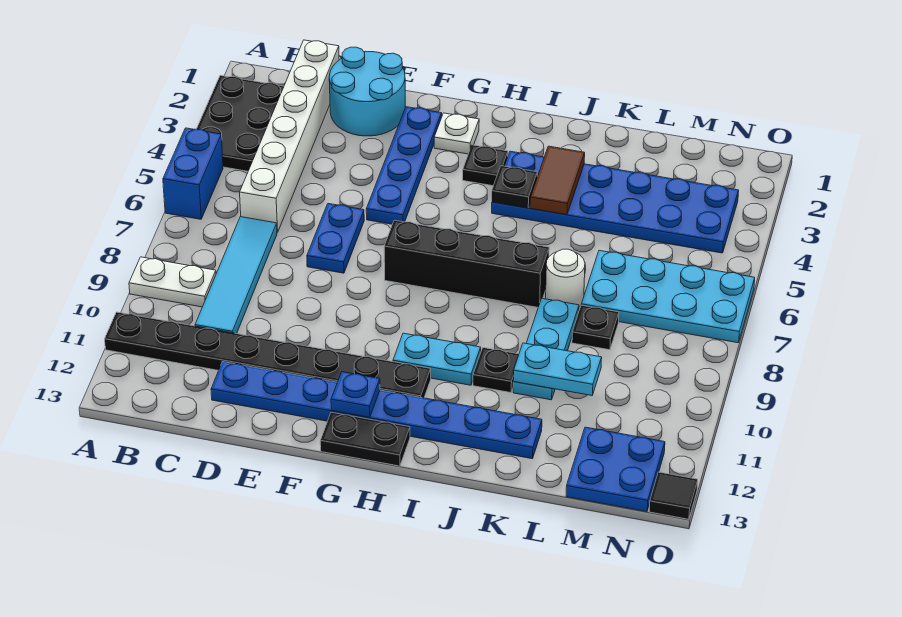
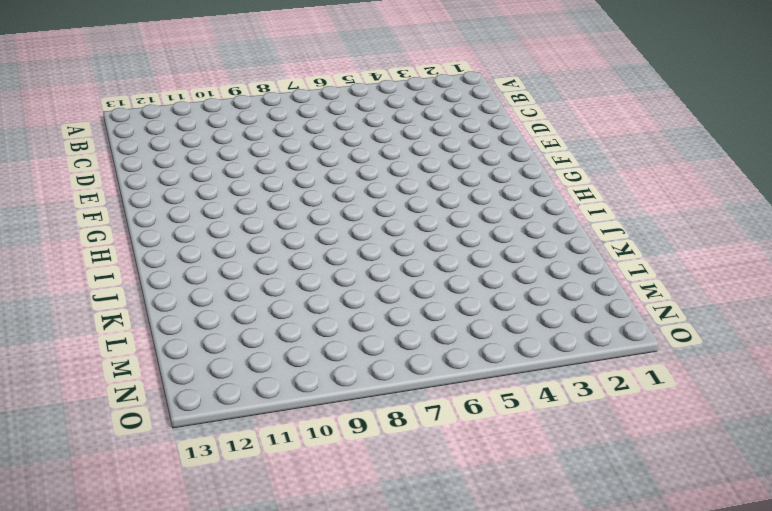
none -> black 2x3 plate [197,75,284,171]
none -> blue 1x2 brick [163,128,223,219]
none -> white 1x2 plate [129,257,216,307]

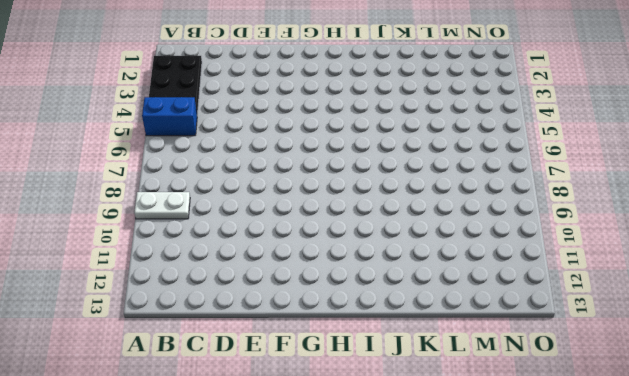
blue 1x2 brick [142,97,197,136] -> blue 1x2 brick turned to [163,128,223,219]
none -> black 1x8 plate [105,312,431,398]
none -> white 1x6 brick [240,40,339,233]
none -> cyan 1x4 tile [195,217,277,334]

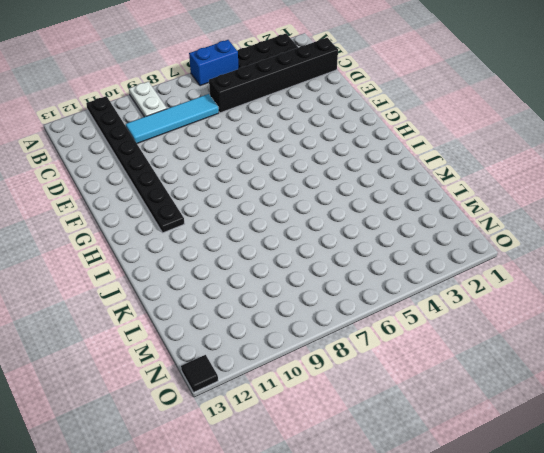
black 1x6 brick [209,38,338,113] -> white 1x6 brick [240,40,339,233]
none -> cyan 2x2 round brick [329,47,405,136]
none -> blue 1x8 plate [211,362,542,459]
none -> blue 1x2 plate [307,204,364,273]

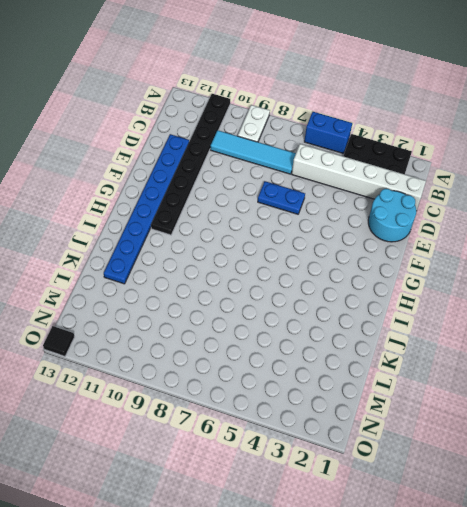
none -> blue 1x4 plate [366,107,442,224]
none -> white 1x1 plate [434,113,479,154]
none -> black 1x4 brick [384,220,549,307]

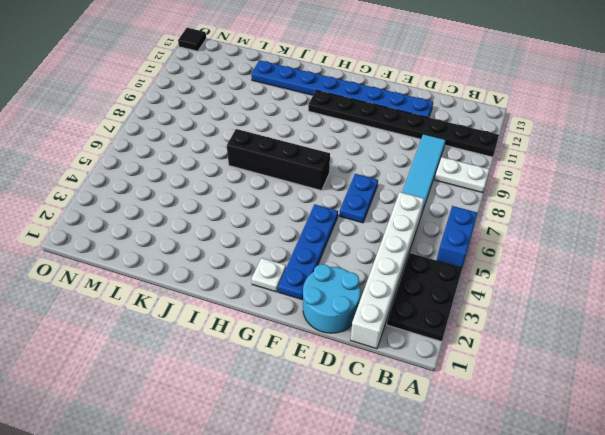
none -> black 1x2 plate [320,412,410,466]
none -> black 1x1 plate [463,145,508,186]
none -> cyan 1x2 plate [393,333,481,385]

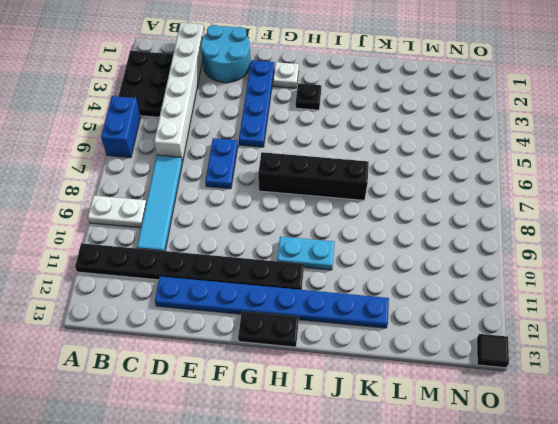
none -> blue 2x6 plate [492,151,739,253]
none -> black 1x1 plate [473,348,519,393]
none -> white 1x1 round brick [546,249,585,307]

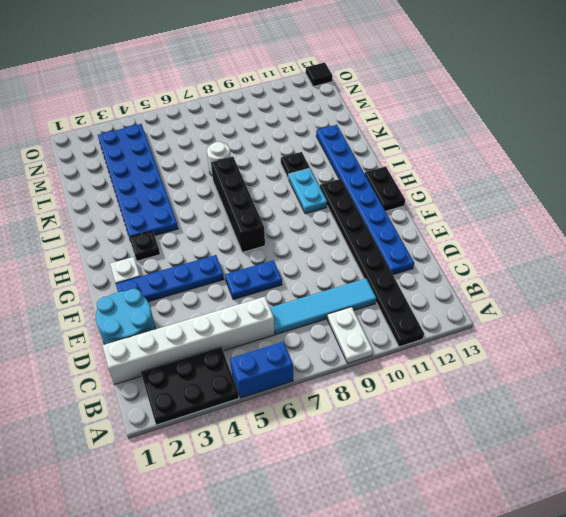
none -> cyan 1x3 plate [513,298,579,400]
none -> cyan 2x4 plate [581,250,755,343]
none -> black 1x1 plate [572,305,619,350]

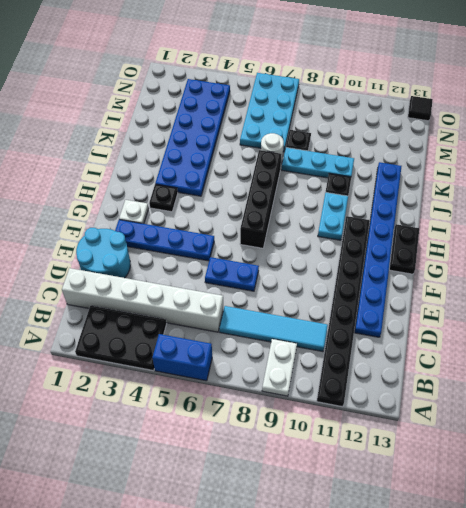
none -> blue 2x2 plate [566,427,665,512]
none -> blue 1x1 plate [331,372,380,417]
none -> black 1x1 plate [492,166,537,208]

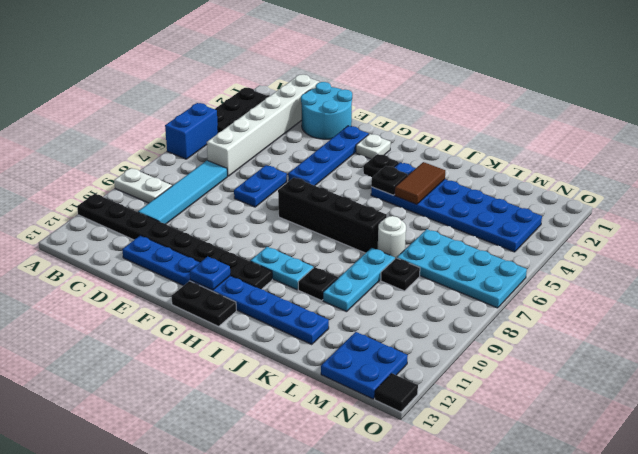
none -> cyan 1x2 plate [513,343,602,396]

